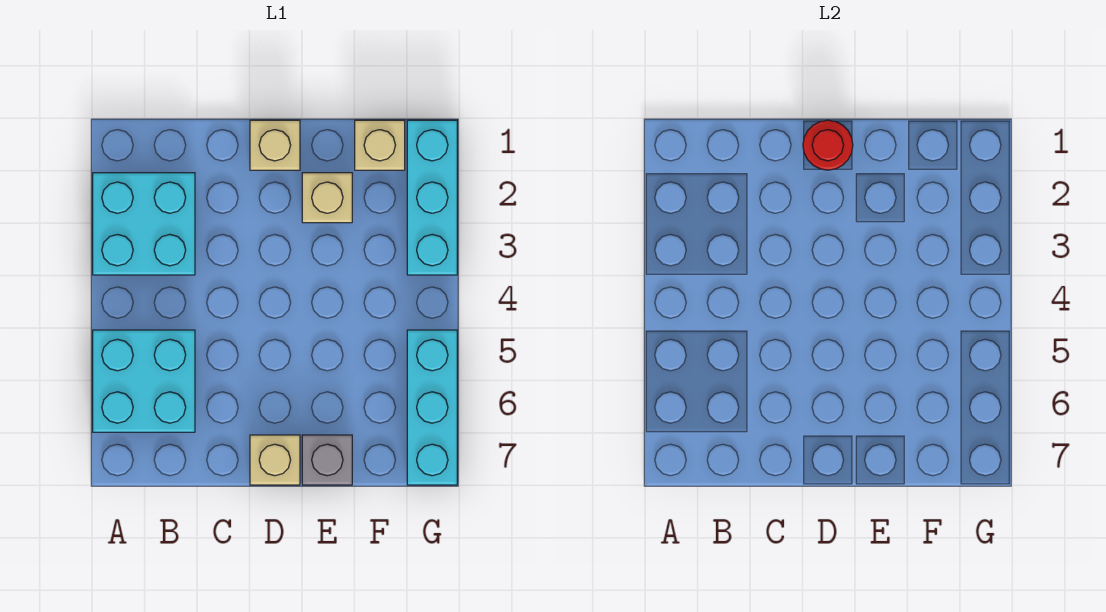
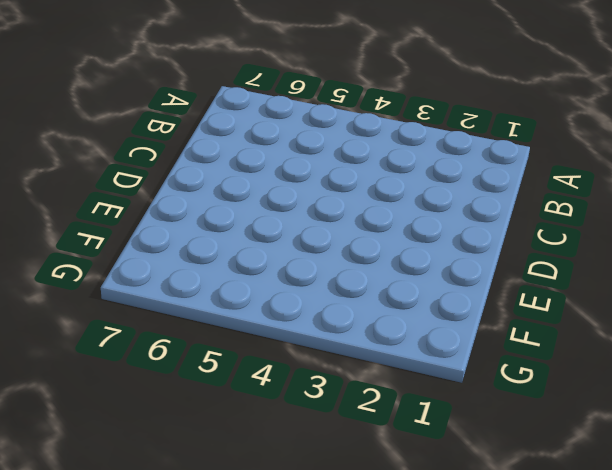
none -> cyan 2x2 brick [93,173,195,275]
none -> cyan 2x2 brick [93,330,195,432]

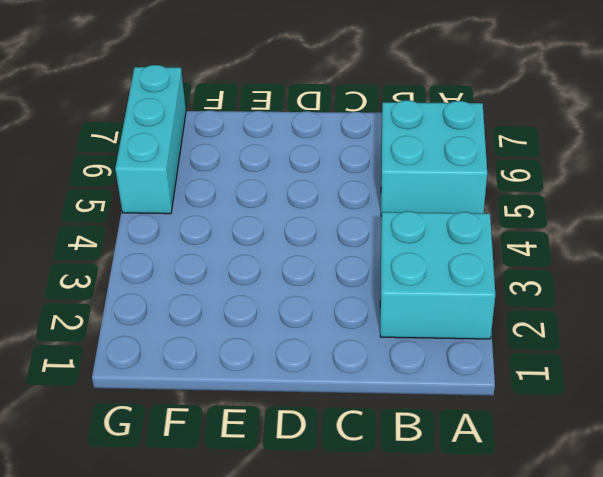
none -> tan 1x1 brick [250,120,300,170]
none -> tan 1x1 brick [250,435,300,485]

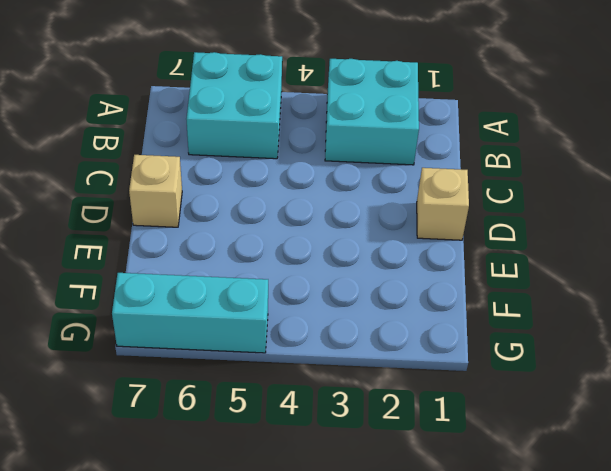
none -> tan 1x1 brick [302,173,352,223]
none -> grey 1x1 brick [302,435,352,485]

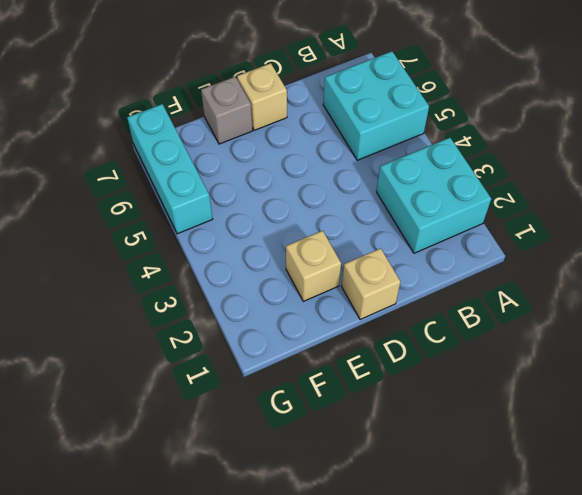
none -> tan 1x1 brick [355,120,405,170]
none -> cyan 1x3 brick [407,120,457,275]

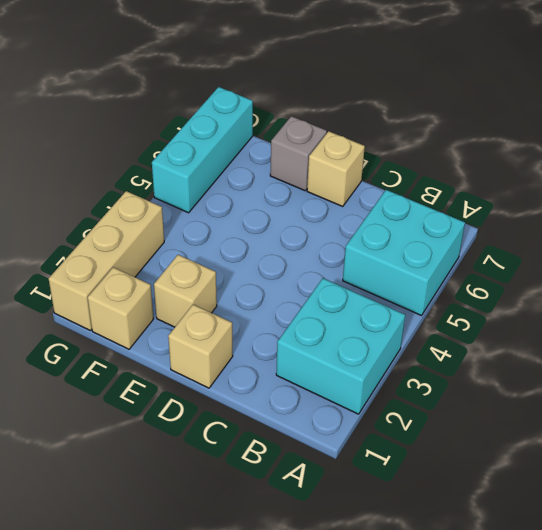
tan 1x3 brick [49,191,164,330] -> cyan 1x3 brick [407,120,457,275]
none -> red 1x1 round brick [803,120,853,170]

